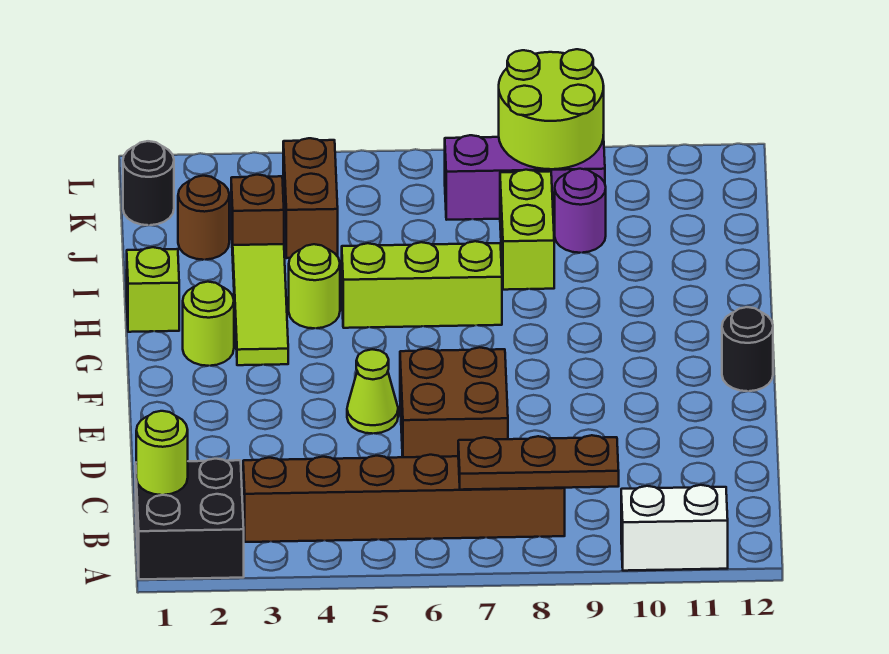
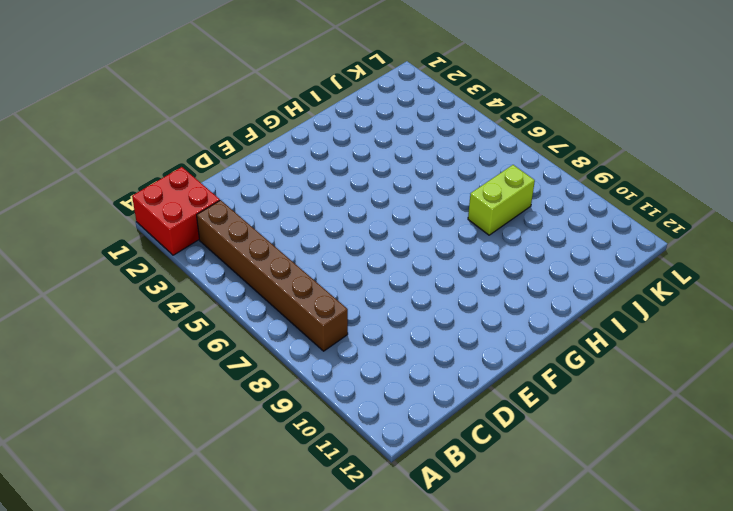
red 2x2 brick [132,167,220,255] -> black 2x2 brick [136,459,244,579]
none -> white 1x2 brick [621,485,728,571]
none -> brown 2x2 brick [400,347,508,457]
none -> lime 1x1 cone [347,349,398,434]

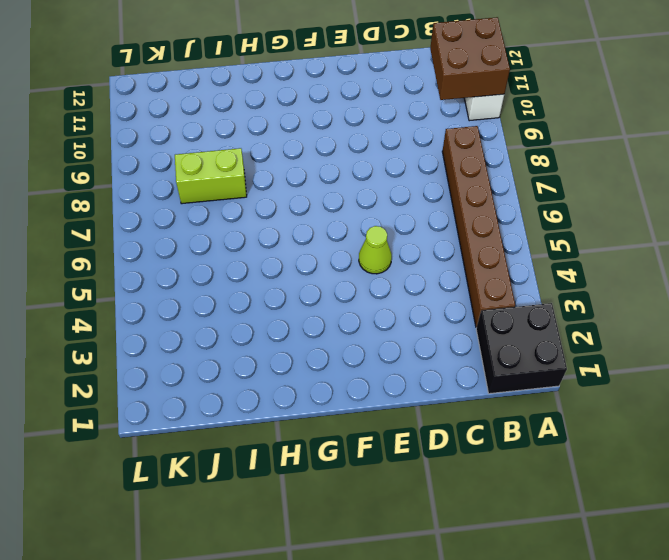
brown 2x2 brick [430,17,510,100] -> brown 2x2 brick moved to [400,347,508,457]
none -> black 1x1 round brick [722,307,773,391]
none -> lime 1x1 round brick [183,282,234,366]
none -> lime 1x3 tile [233,244,288,365]

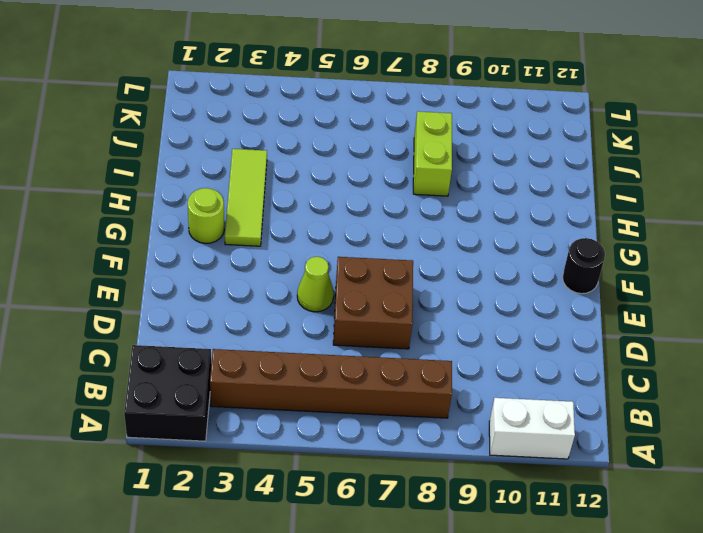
none -> lime 1x1 brick [127,247,179,332]
none -> lime 1x1 round brick [289,244,340,328]
none -> lime 1x3 brick [342,241,502,328]

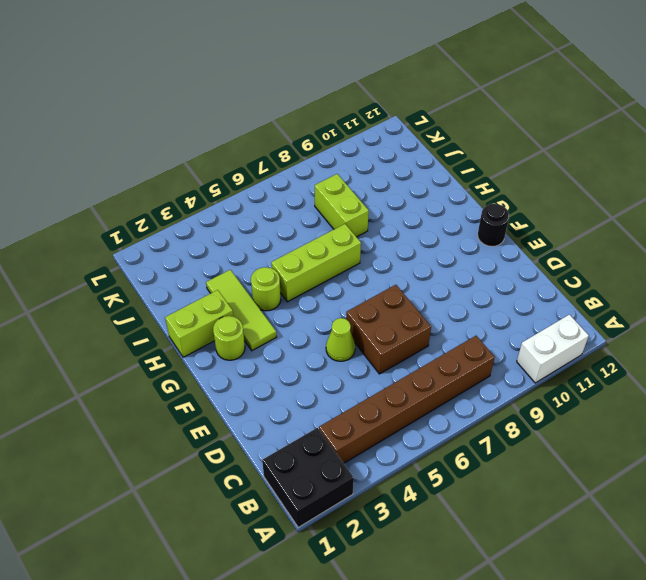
lime 1x2 brick [165,290,233,357] -> lime 1x1 brick [127,247,179,332]
none -> brown 1x1 round brick [178,176,229,260]
none -> brown 1x1 brick [231,175,284,255]
none -> brown 1x2 brick [283,138,338,258]

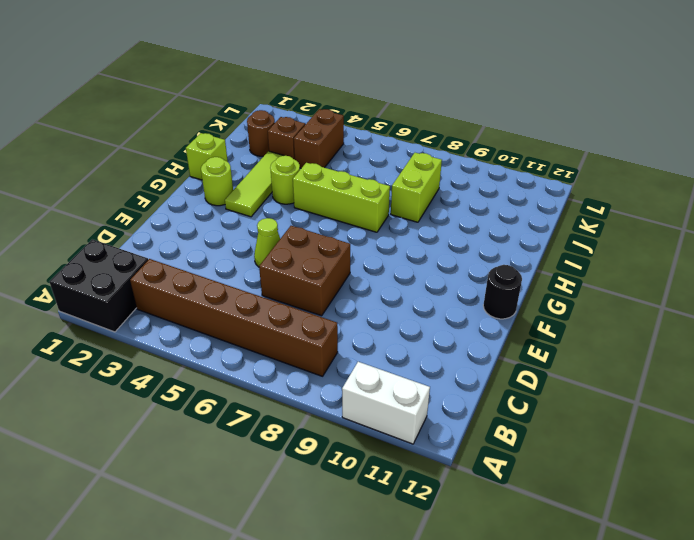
none -> purple 1x1 round brick [555,169,606,253]
none -> black 1x1 round brick [123,141,174,225]
none -> purple 1x3 brick [445,135,605,220]

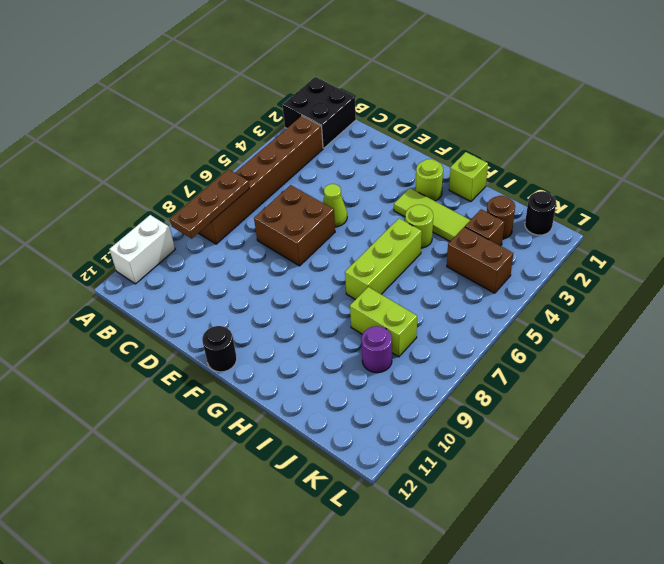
none -> purple 1x3 brick [445,135,605,220]
none -> lime 1x1 round brick [136,411,188,495]
none -> lime 2x2 round brick [499,49,604,169]

